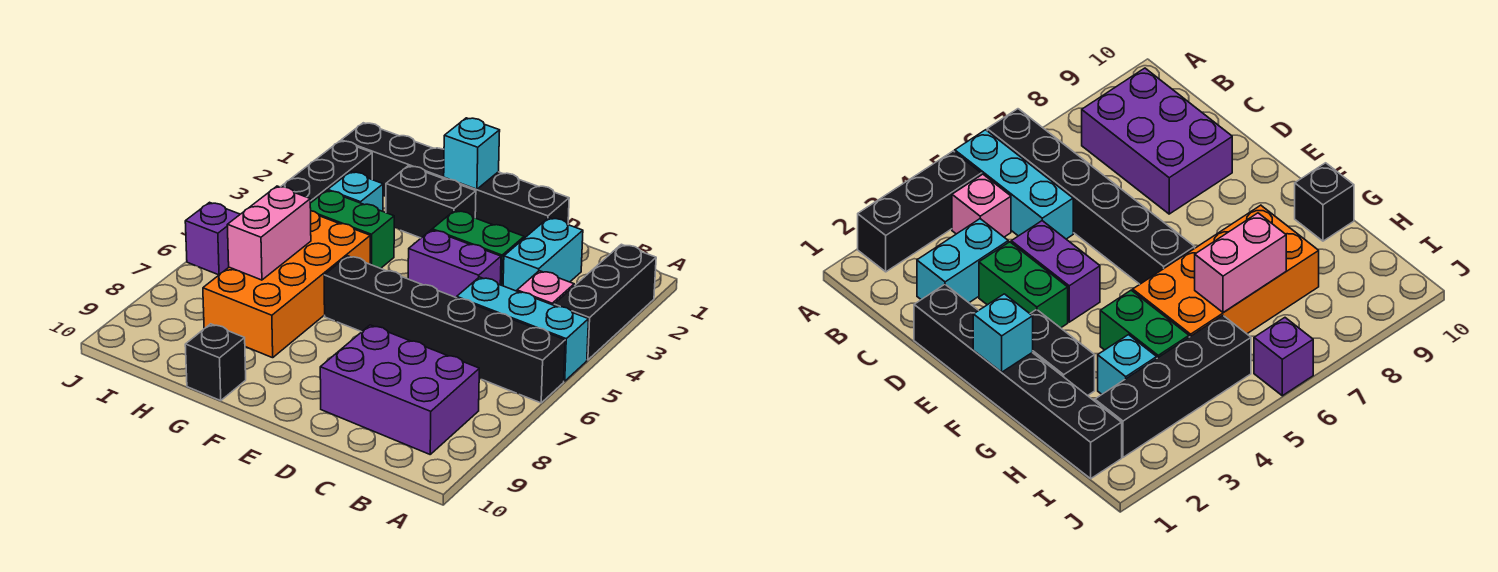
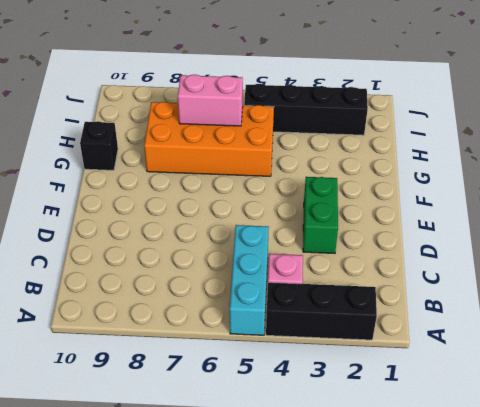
none -> black 1x6 brick [324,256,565,403]
none -> purple 2x3 brick [320,325,479,454]
none -> cyan 1x2 brick [503,218,583,291]

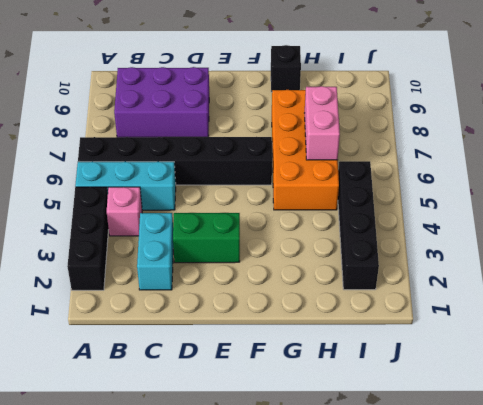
none -> black 1x6 brick [341,123,569,238]
none -> purple 1x2 brick [408,230,501,298]
none -> black 1x2 brick [386,166,476,238]

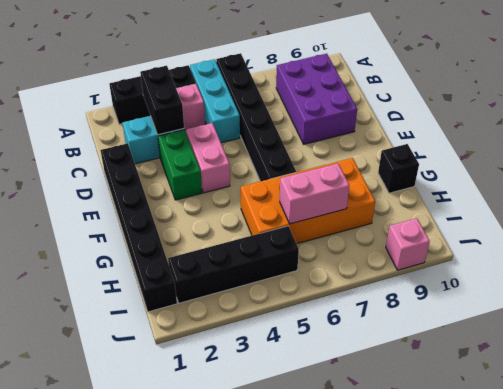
black 1x2 brick [140,66,184,135] -> black 1x2 brick moved to [386,166,476,238]
pink 1x2 brick [186,123,230,193] -> purple 1x2 brick [408,230,501,298]
pink 1x1 brick [386,218,430,270] -> none
none -> green 1x2 brick [310,190,394,268]
none -> cyan 1x1 brick [328,172,383,211]
none -> purple 1x1 brick [185,202,240,275]

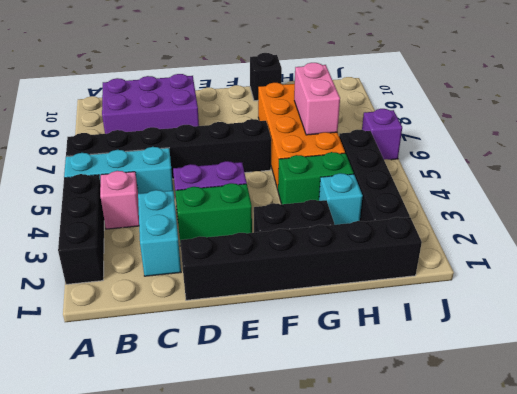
none -> cyan 1x1 brick [444,118,500,189]

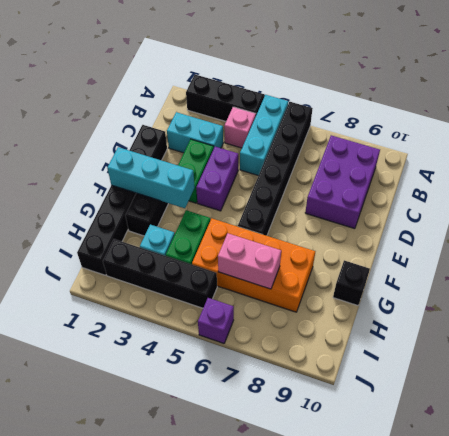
cyan 1x3 brick [107,147,195,208] -> cyan 1x1 brick [444,118,500,189]

